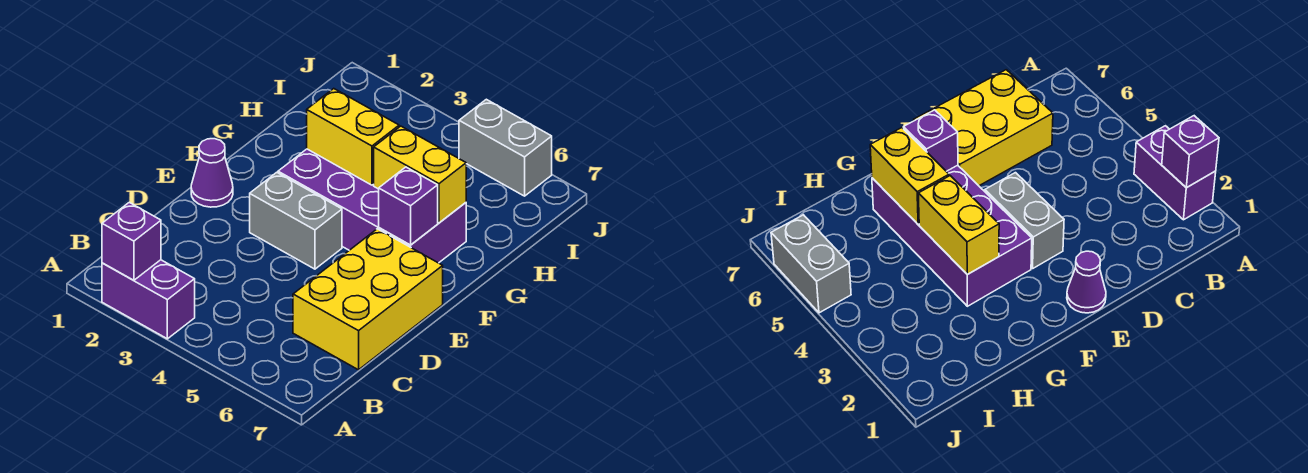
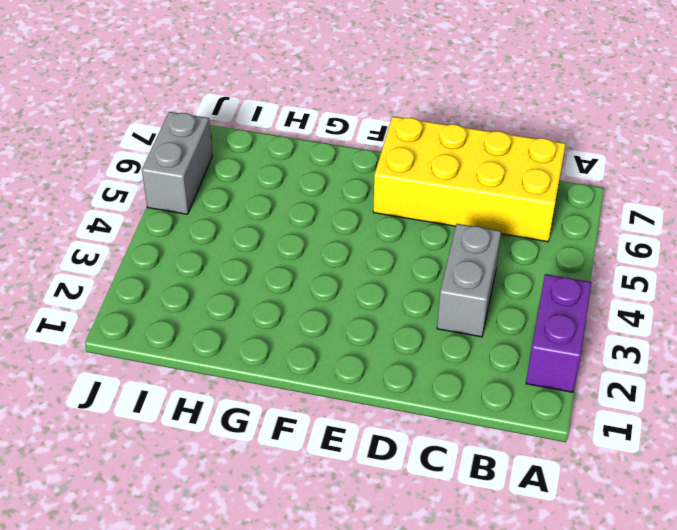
yellow 2x4 brick [373,116,566,242] -> yellow 2x3 brick [293,229,443,370]
grey 1x2 brick [437,224,501,337] -> grey 1x2 brick moved to [250,172,342,269]
none -> purple 1x1 cone [191,139,233,207]
none -> purple 2x4 brick [278,149,466,263]

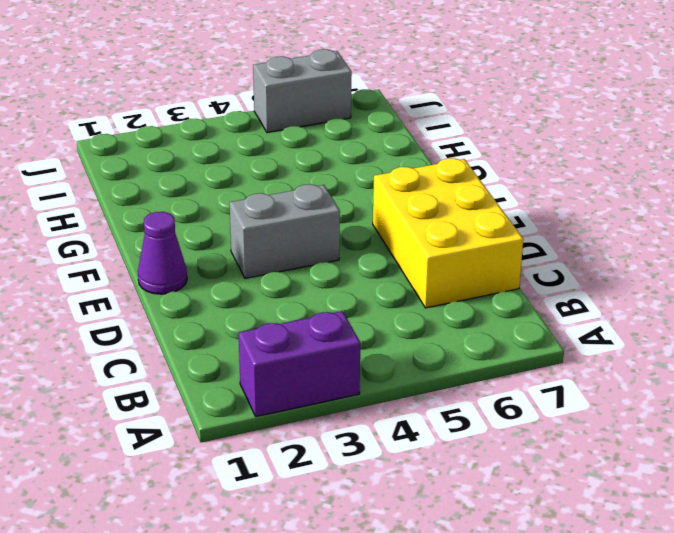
none -> purple 2x4 brick [278,149,466,263]
none -> purple 1x1 brick [102,202,161,280]

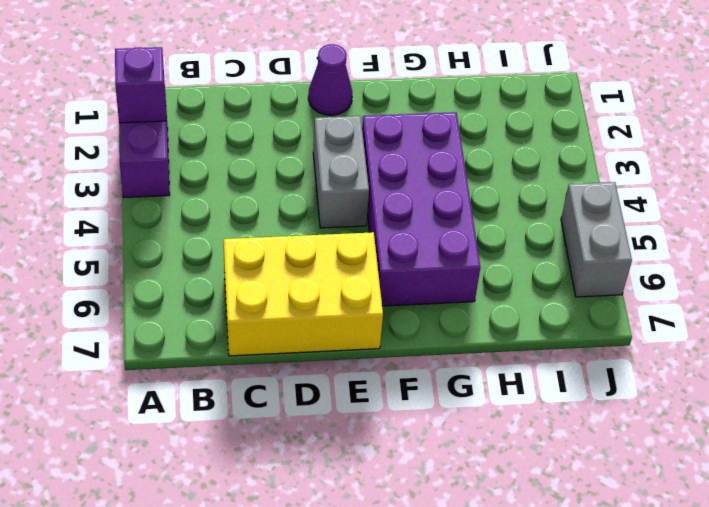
none -> purple 1x1 brick [379,167,438,245]
none -> yellow 1x2 brick [307,89,399,185]

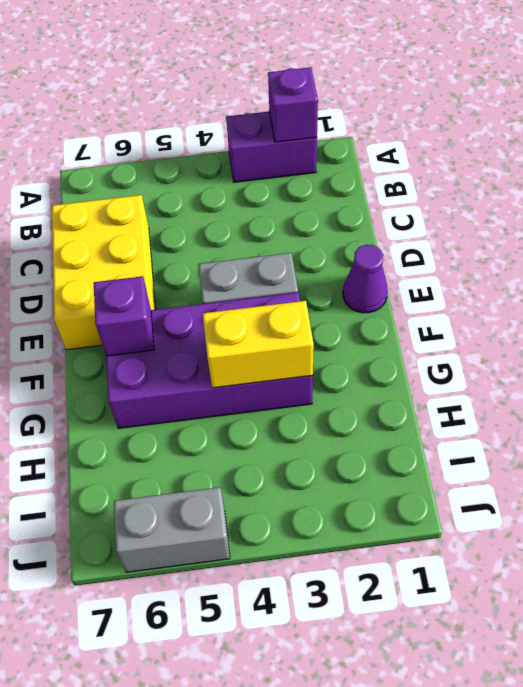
none -> yellow 1x2 brick [374,126,466,223]

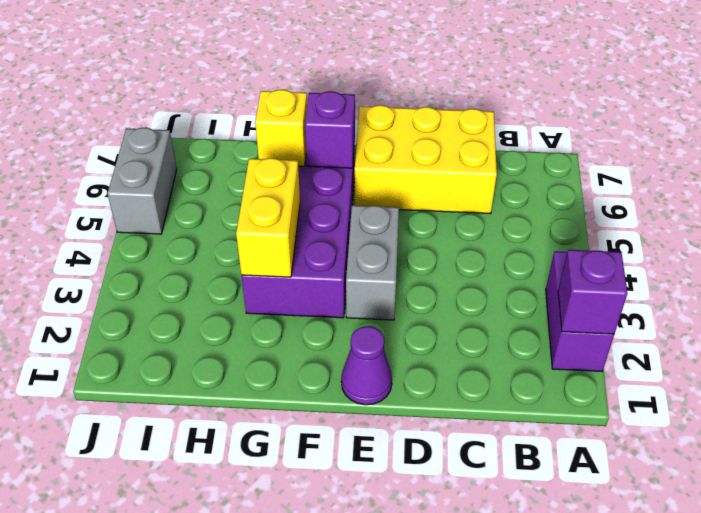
yellow 1x1 brick [255,90,307,166] -> yellow 1x2 brick [374,126,466,223]

